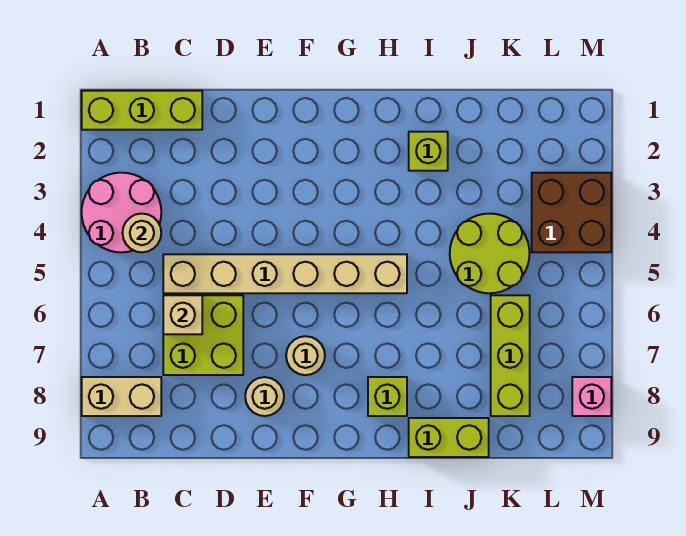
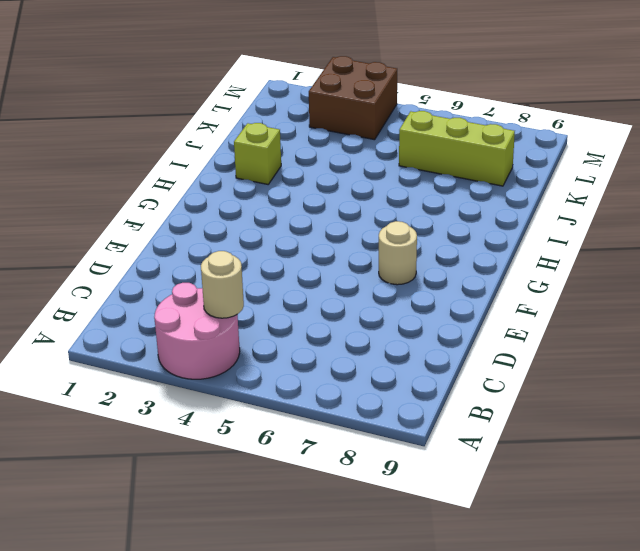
none -> lime 1x3 brick [82,91,202,130]
none -> tan 1x2 brick [82,377,161,416]
none -> tan 1x6 brick [163,254,407,293]

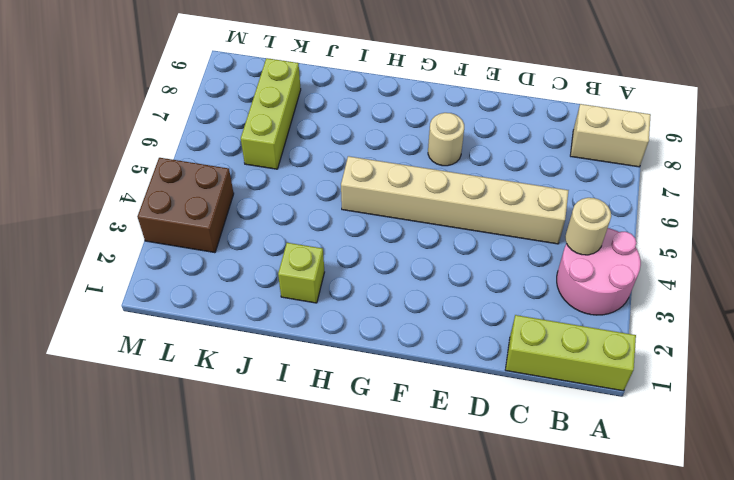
none -> lime 2x2 brick [163,295,243,375]
none -> tan 1x1 round brick [245,377,284,416]
none -> lime 1x1 brick [368,377,407,416]

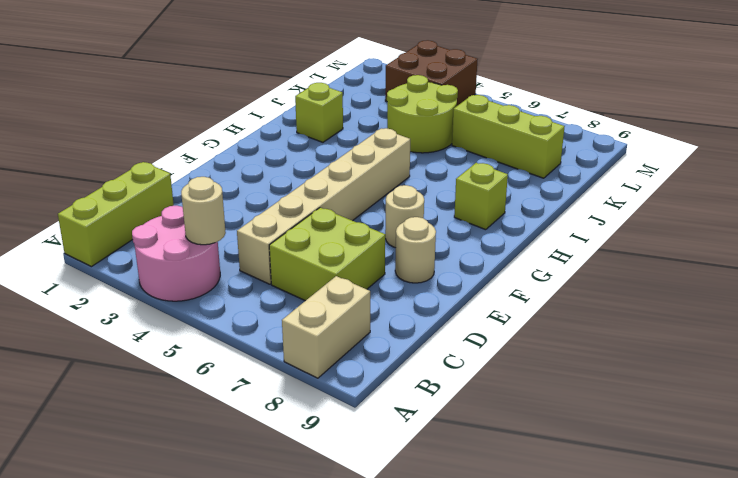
none -> lime 1x2 brick [409,418,489,457]
none -> pink 1x1 brick [572,377,611,416]
none -> tan 1x1 brick [163,295,202,334]

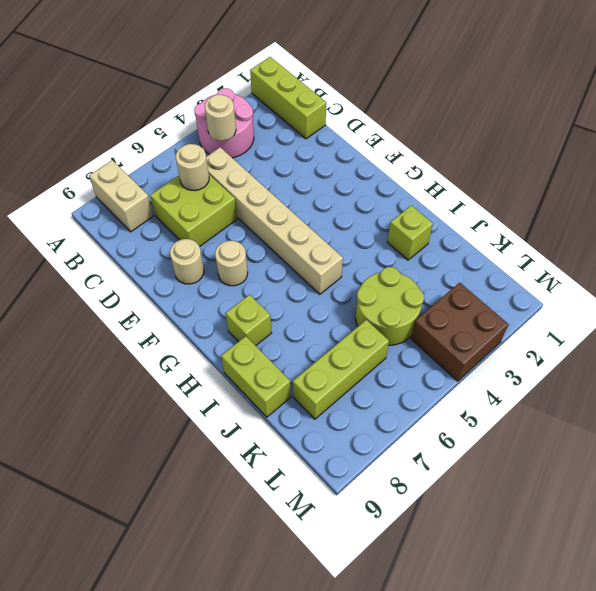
tan 1x1 round brick [176,144,209,191] -> tan 1x1 brick [163,295,202,334]
none -> pink 1x1 brick [572,377,611,416]

